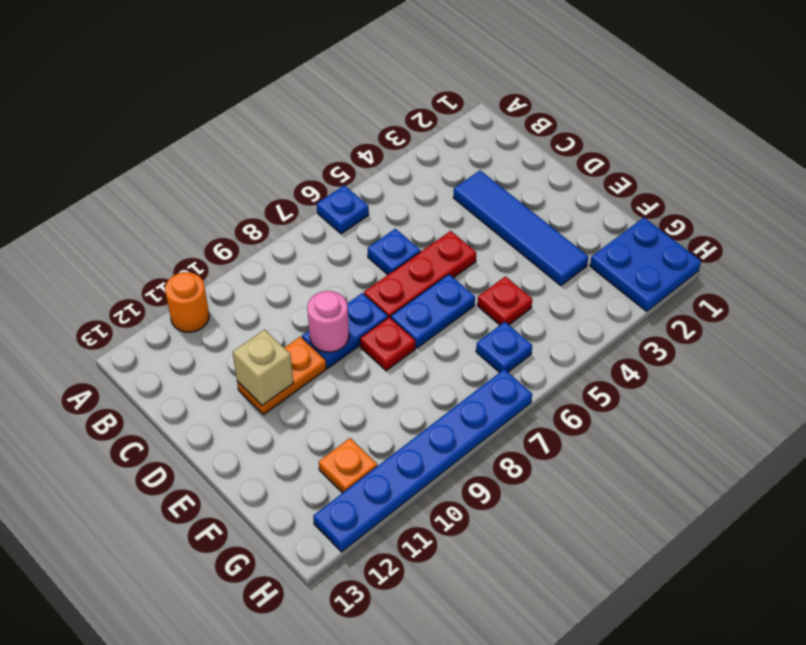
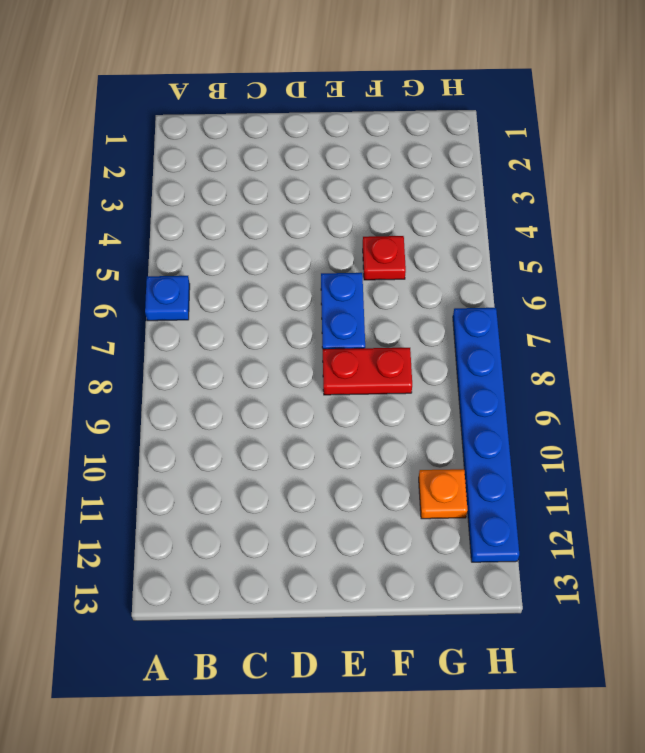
red 1x2 plate [323,348,412,395] -> red 1x1 plate [360,317,415,371]
none -> orange 1x1 round brick [165,272,209,332]
none -> blue 1x4 tile [453,170,588,286]
none -> blue 1x1 plate [368,229,421,275]

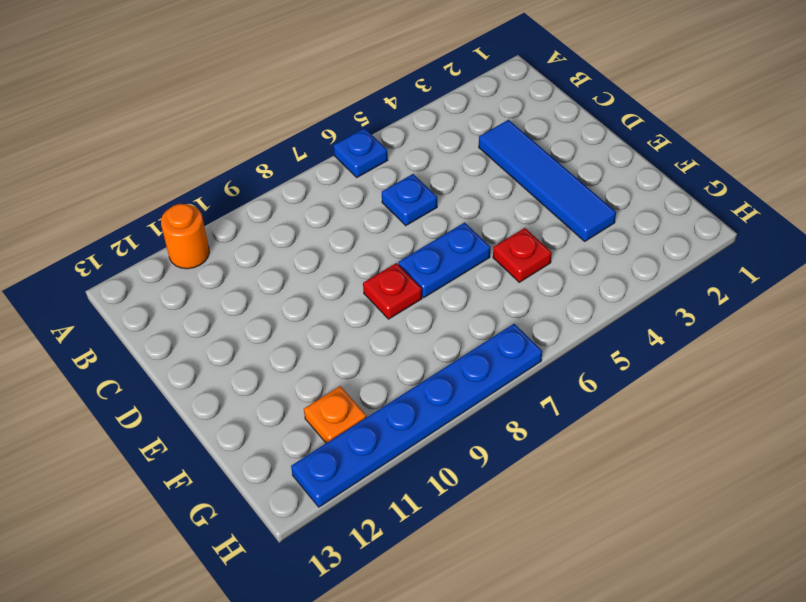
none -> red 1x3 plate [364,231,476,318]
none -> blue 1x2 plate [302,293,388,368]
none -> orange 1x2 plate [237,337,326,415]

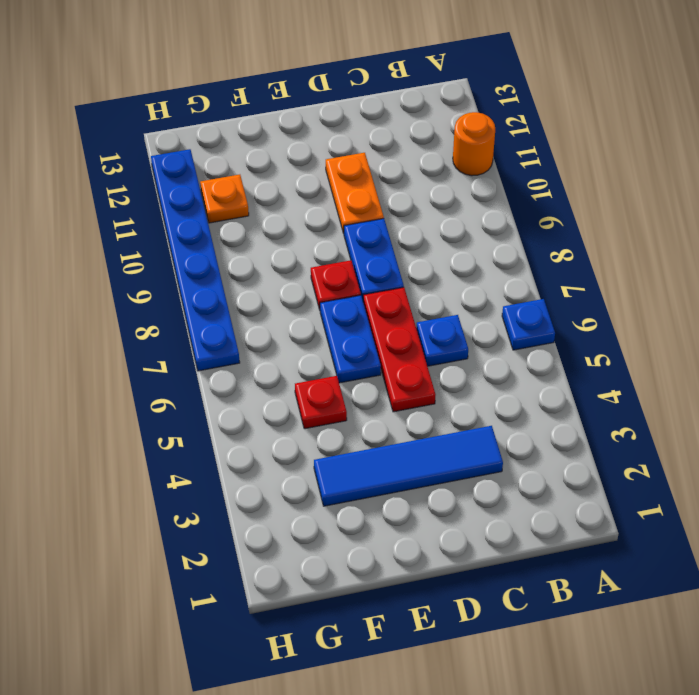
none -> blue 2x2 plate [590,217,701,311]
none -> blue 1x1 plate [476,322,532,373]
none -> pink 1x1 round brick [307,291,349,352]

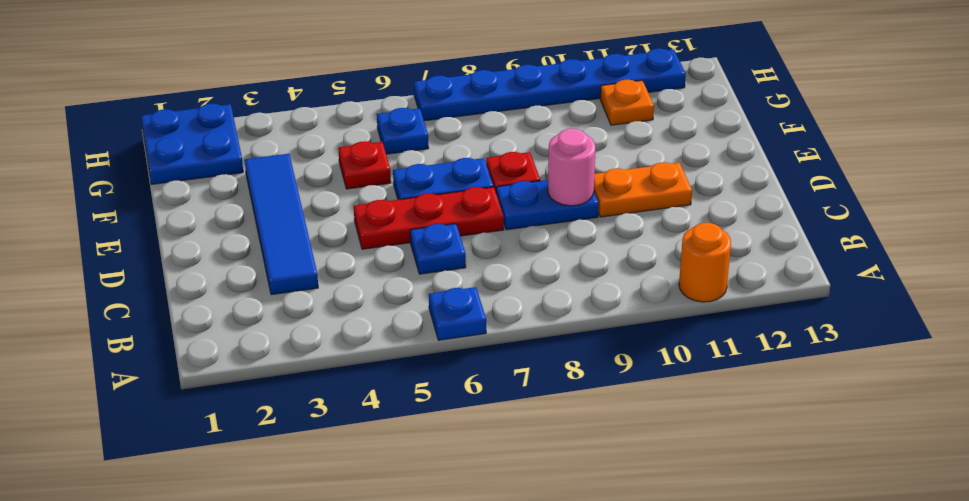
none -> tan 1x1 brick [233,330,293,405]

